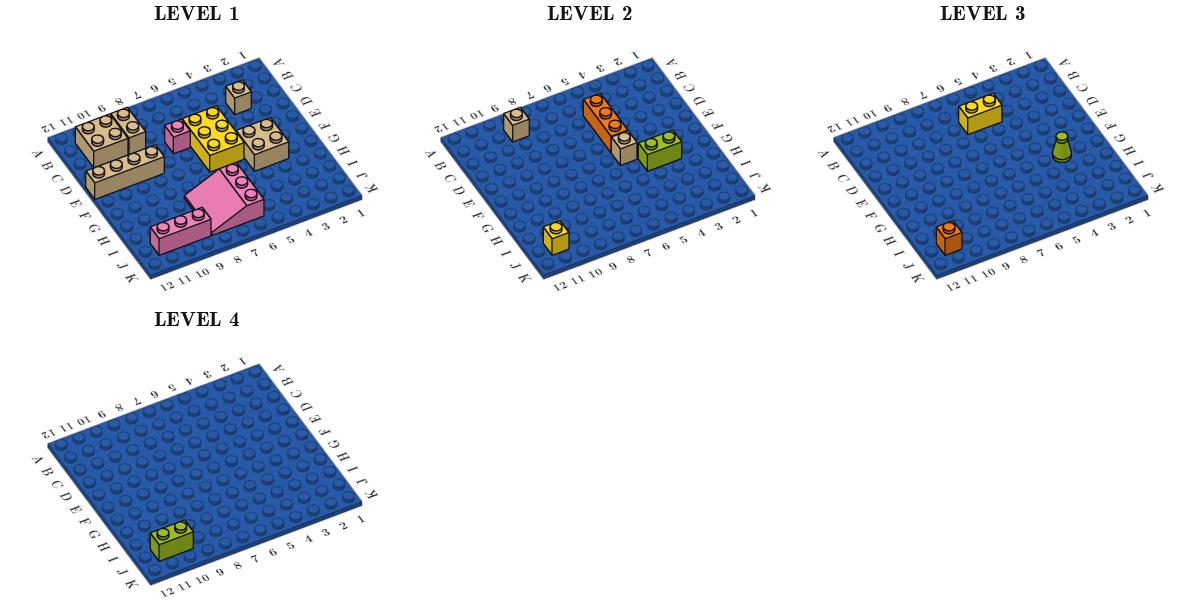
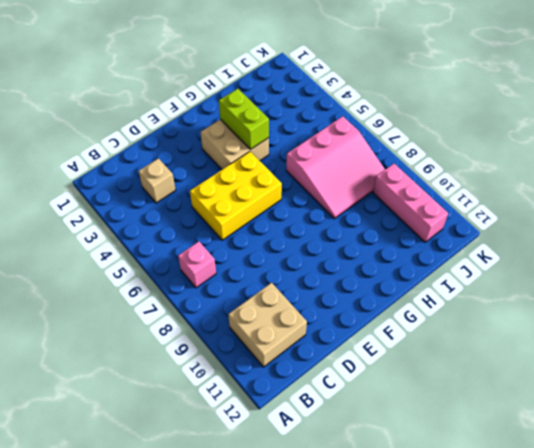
pink 1x1 brick [178,241,216,288] -> pink 1x1 brick moved to [165,119,190,154]
none -> tan 1x2 brick [111,107,146,155]
none -> tan 1x4 brick [86,145,164,199]
none -> tan 1x1 brick [504,107,529,142]

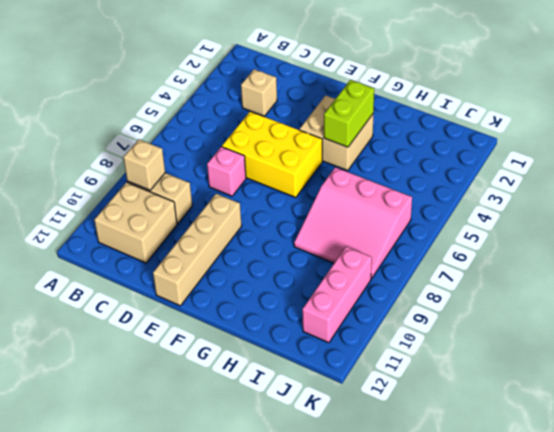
none -> orange 1x3 brick [583,93,628,152]
none -> tan 1x1 brick [611,131,637,165]
none -> yellow 1x1 brick [543,221,569,255]

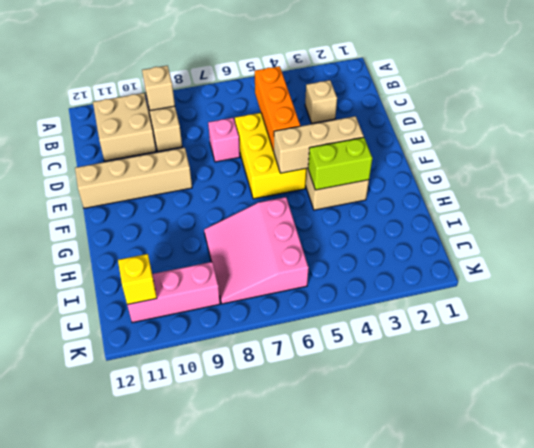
tan 1x3 brick [274,116,364,173] -> tan 1x1 brick [611,131,637,165]
none -> yellow 1x2 brick [959,93,1002,134]
none -> lime 1x1 cone [1052,132,1071,162]
none -> orange 1x1 brick [936,221,962,255]

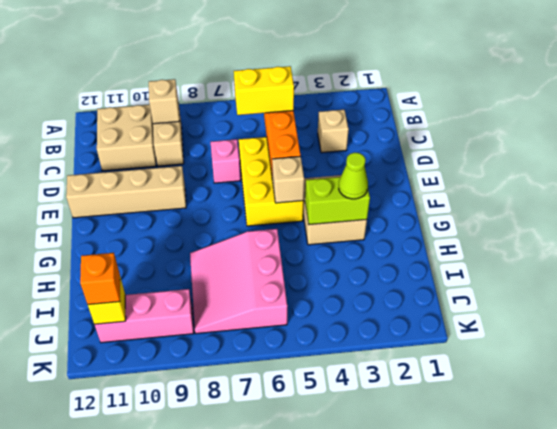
none -> lime 1x2 brick [150,520,193,561]

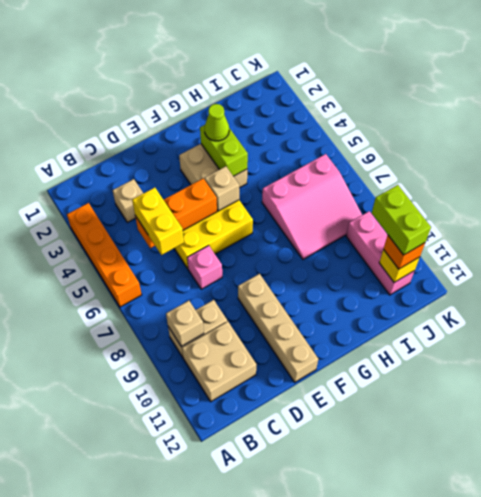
orange 1x4 brick [67,203,142,307] -> none

